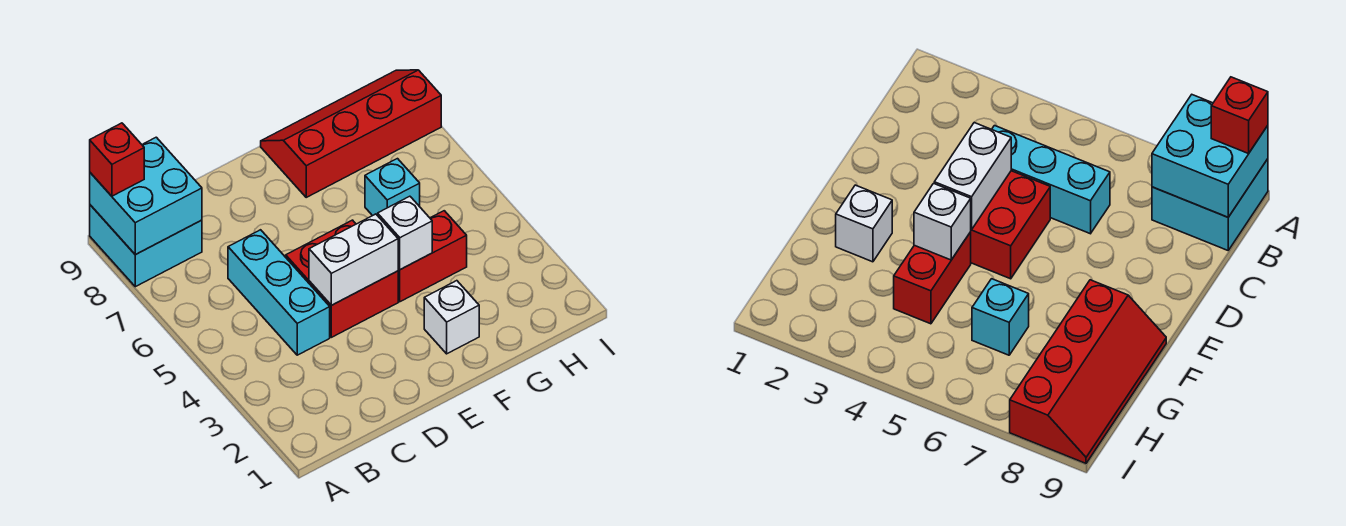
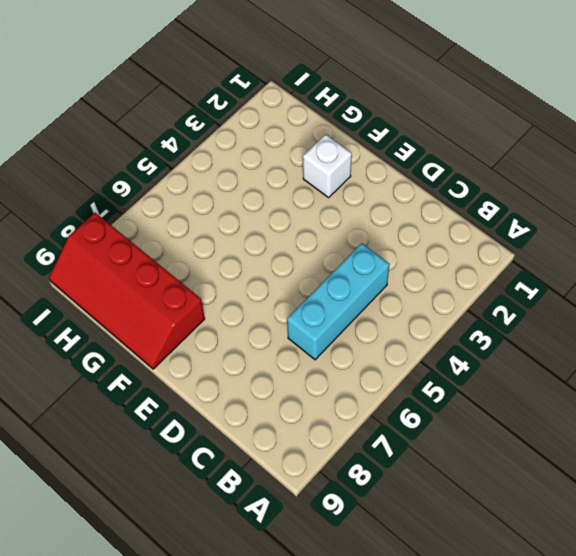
none -> cyan 2x2 brick [90,205,202,287]
none -> red 2x2 brick [286,220,398,337]

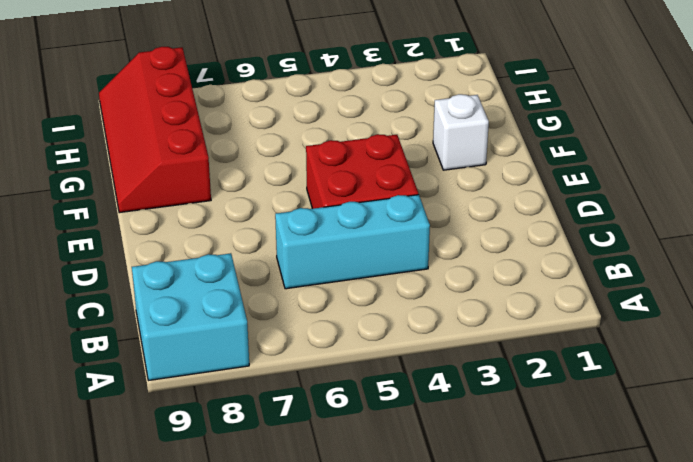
none -> red 1x2 brick [398,211,467,302]
none -> cyan 1x1 brick [365,159,420,216]

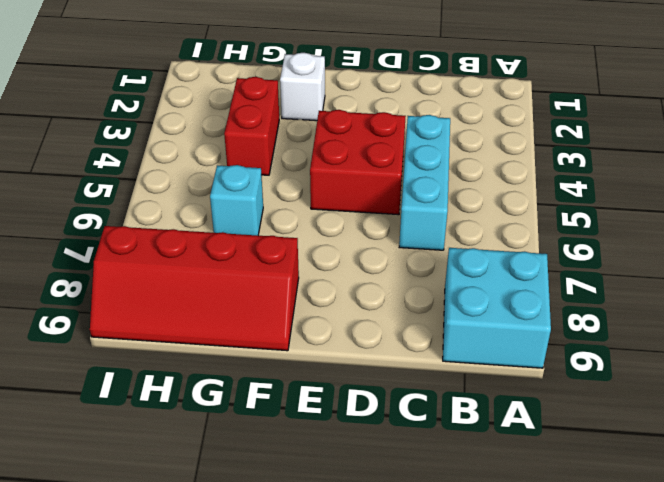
red 1x2 brick [224,77,279,175] -> red 1x2 brick turned to [398,211,467,302]
none -> cyan 2x2 brick [90,137,202,255]
none -> white 1x2 brick [309,214,398,305]

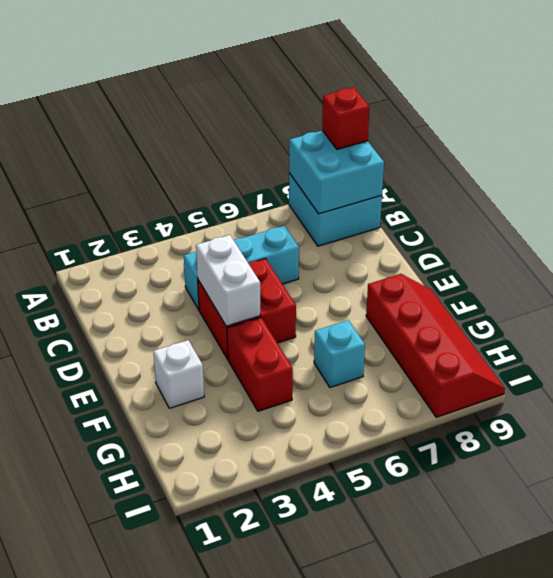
none -> white 1x1 brick [378,196,432,270]

